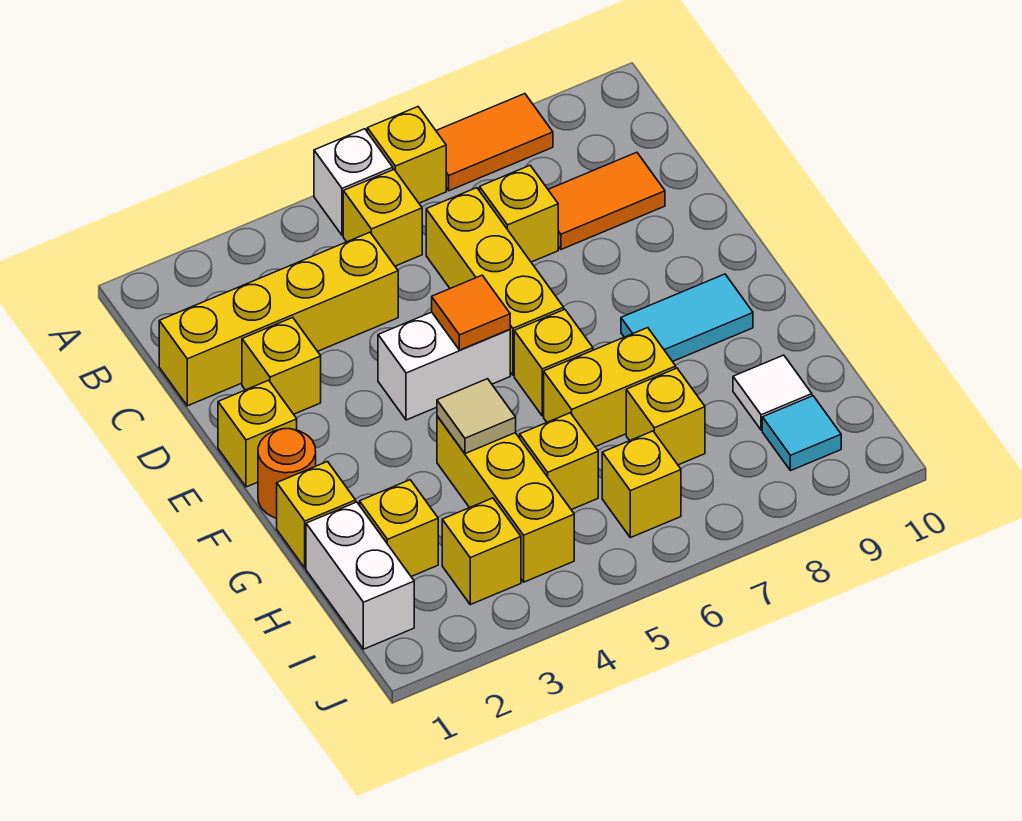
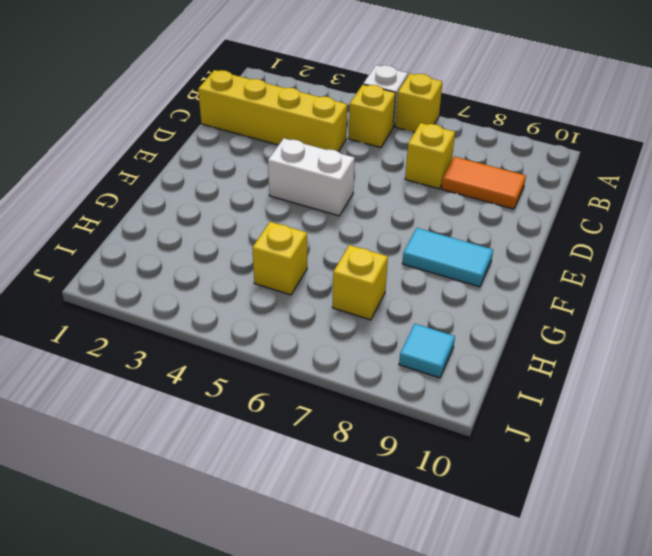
none -> orange 1x2 tile [436,94,553,191]
none -> yellow 1x3 brick [426,188,564,375]
none -> yellow 1x1 brick [242,318,321,414]

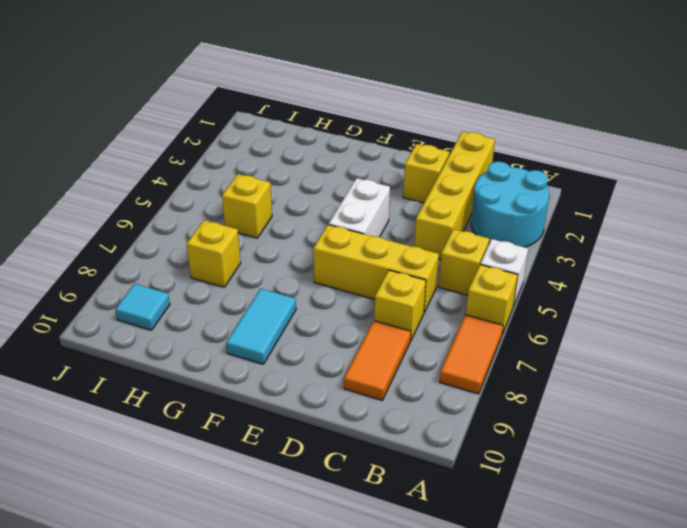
cyan 2x2 round brick [471,162,549,247] -> none
none -> yellow 1x1 brick [218,380,297,487]
none -> orange 1x1 round brick [258,429,316,518]
none -> yellow 1x1 brick [514,309,593,416]

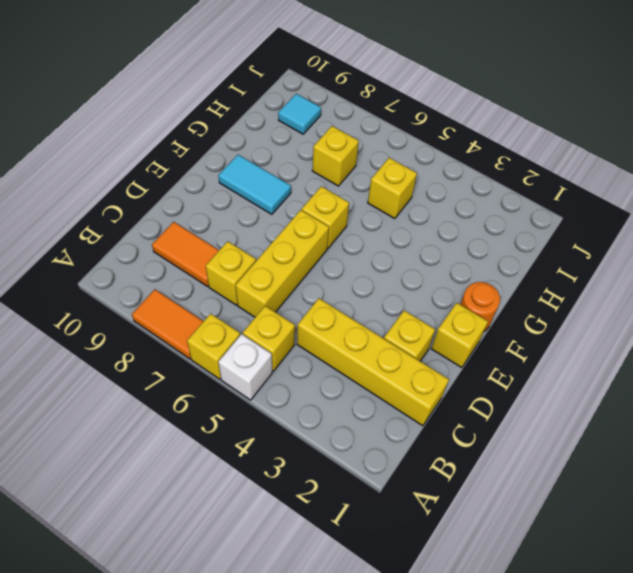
none -> white 1x2 brick [378,312,510,420]
none -> yellow 1x1 brick [277,462,356,568]
none -> yellow 1x3 brick [437,416,574,582]

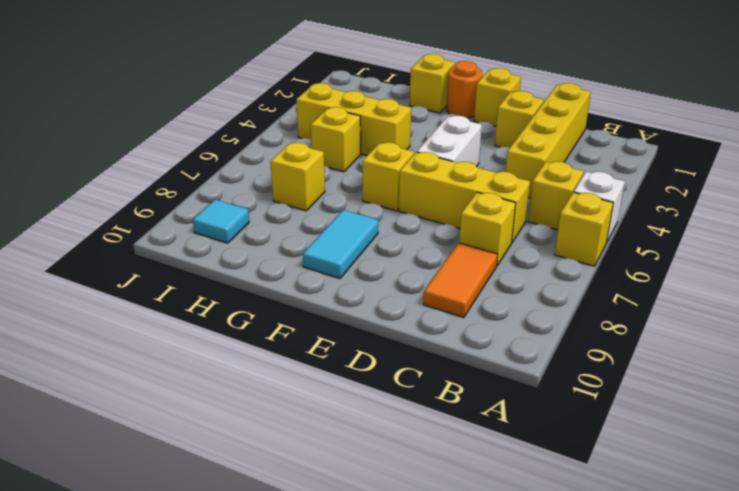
none -> orange 1x2 tile [436,94,553,191]
none -> yellow 1x2 brick [544,328,676,447]
none -> white 1x2 brick [306,502,414,649]

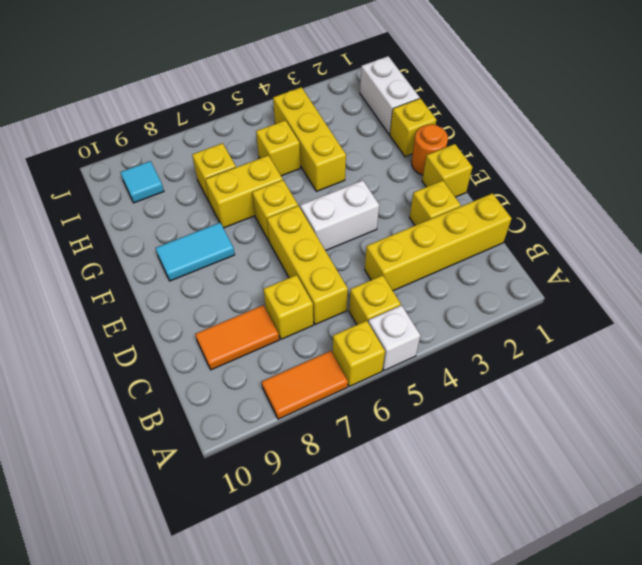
none -> yellow 1x1 brick [360,480,438,576]
none -> white 1x1 tile [733,355,812,430]
none -> yellow 1x1 brick [442,498,521,605]

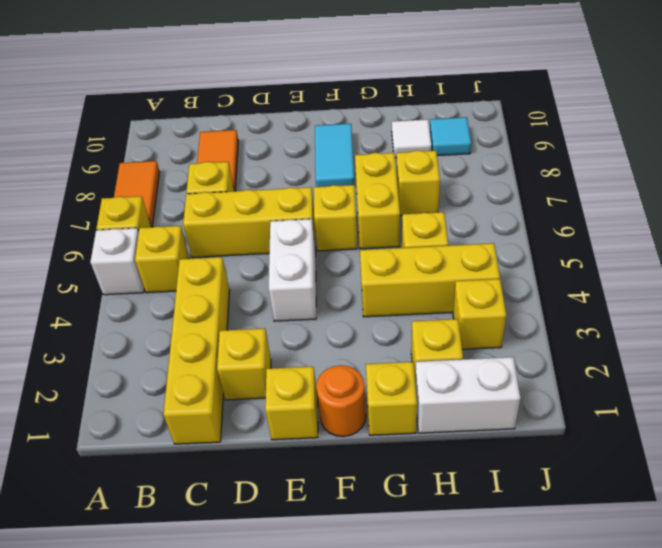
none -> yellow 1x1 brick [602,431,681,538]
none -> orange 1x1 tile [432,275,510,350]
none -> tan 1x1 tile [437,379,516,454]

